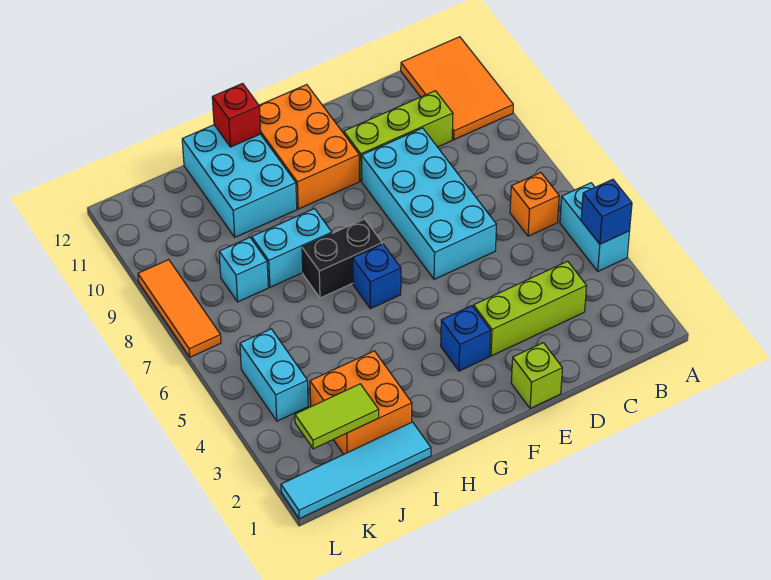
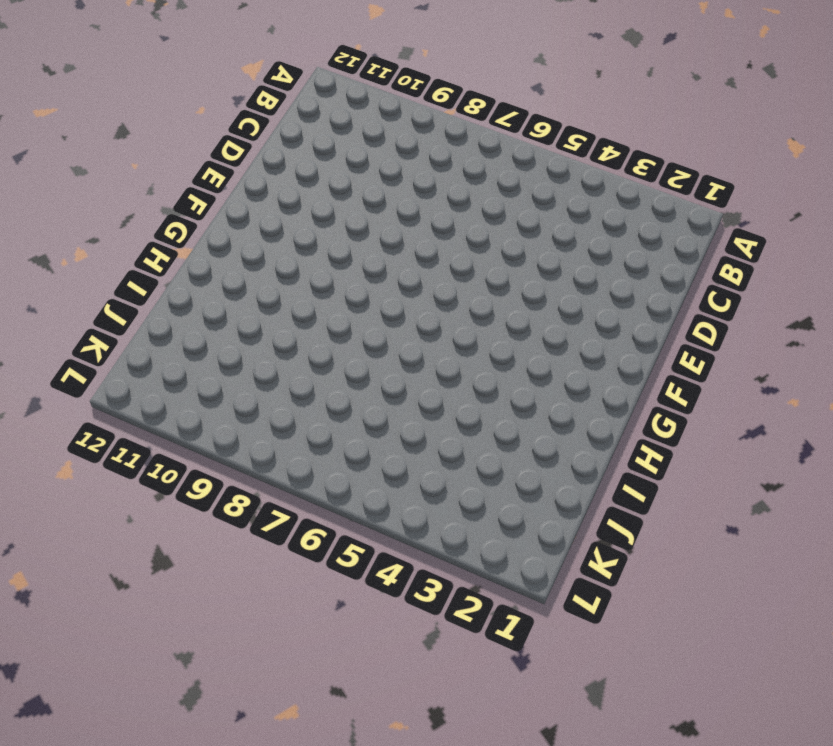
none -> cyan 1x2 brick [560,183,630,271]
none -> orange 2x3 tile [401,37,513,140]
none -> orange 1x1 brick [510,173,559,236]

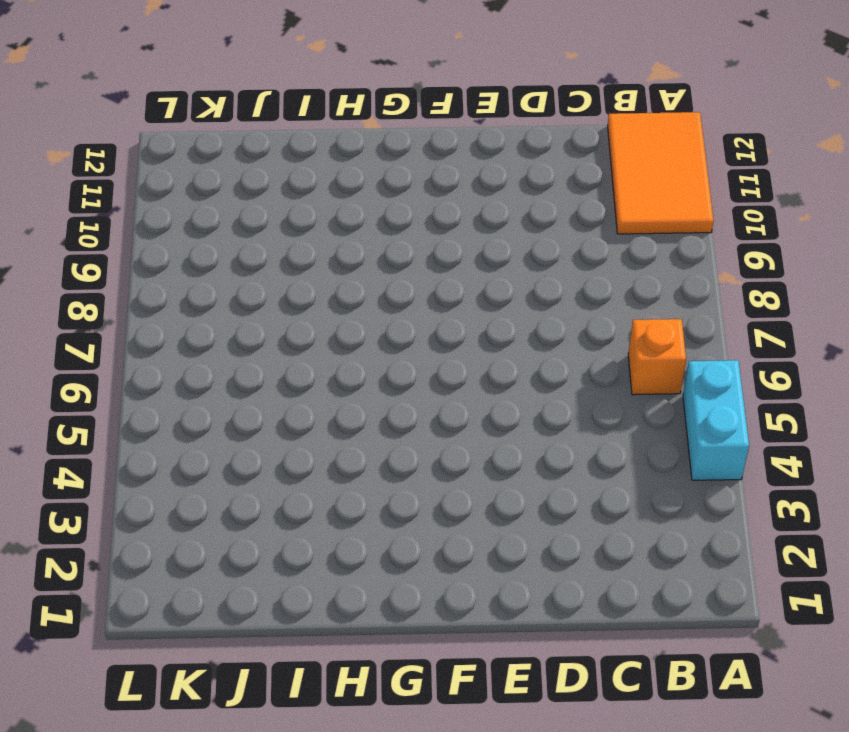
none -> lime 1x3 brick [474,261,586,356]
none -> lime 1x3 brick [344,91,453,181]
none -> cyan 2x4 brick [362,128,497,279]

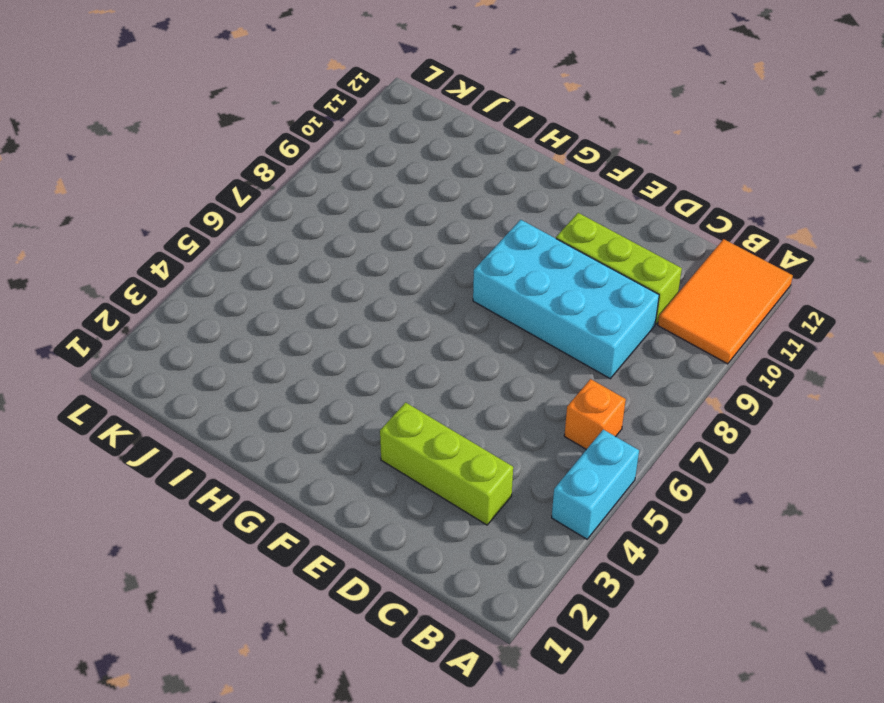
cyan 2x4 brick [473,220,659,379] -> cyan 2x4 brick turned to [362,128,497,279]
none -> lime 1x1 brick [511,343,562,409]
none -> blue 1x1 brick [441,306,491,371]
none -> orange 2x3 brick [259,85,360,209]

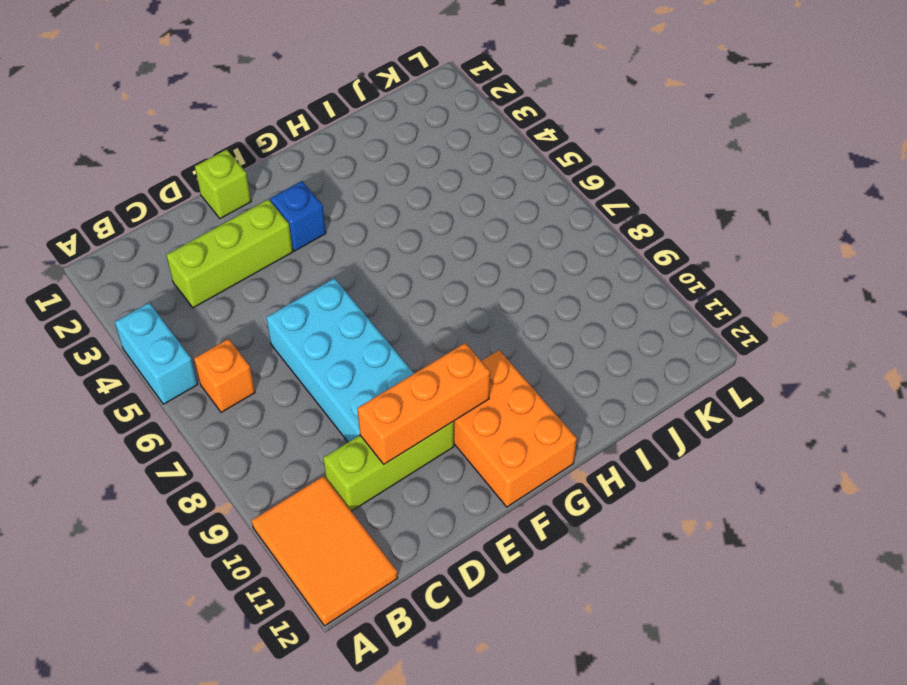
orange 1x3 brick [357,343,490,464] -> none
none -> blue 1x1 brick [353,244,401,309]
none -> black 1x2 brick [302,219,382,298]
none -> cyan 1x2 brick [252,209,332,287]

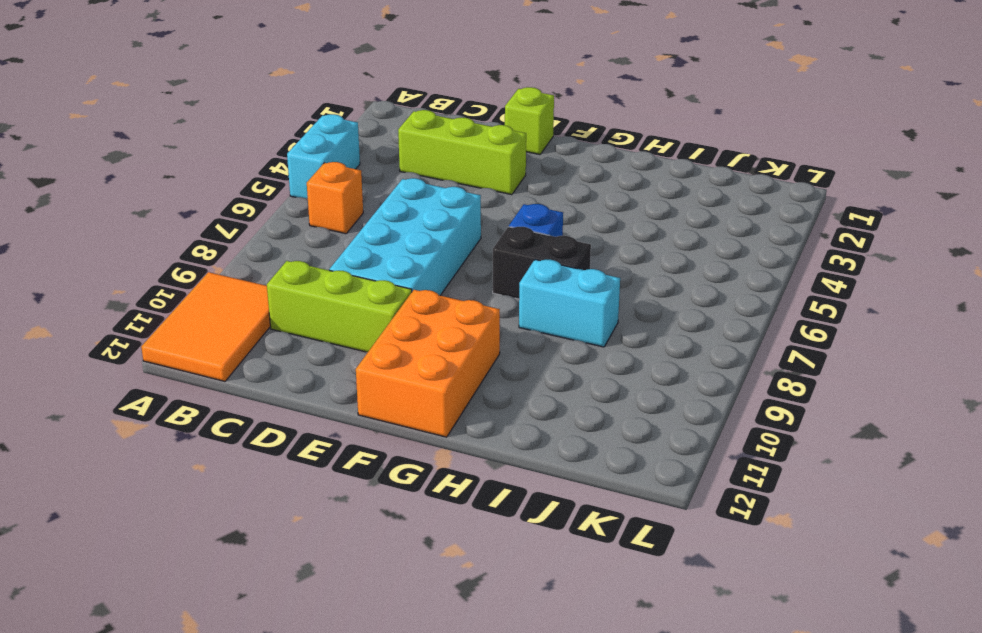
none -> blue 1x1 brick [441,306,491,371]
none -> cyan 2x3 brick [182,125,297,237]
none -> cyan 1x4 tile [281,422,431,519]

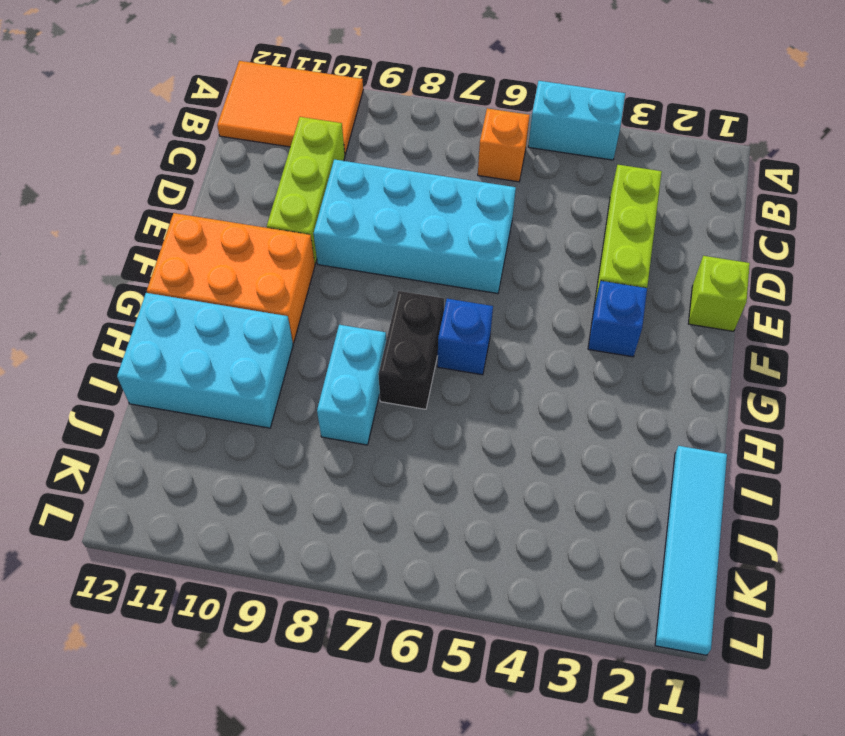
none -> orange 2x2 brick [310,351,412,454]
none -> cyan 1x1 brick [219,238,268,302]
none -> cyan 1x2 brick [240,329,308,421]

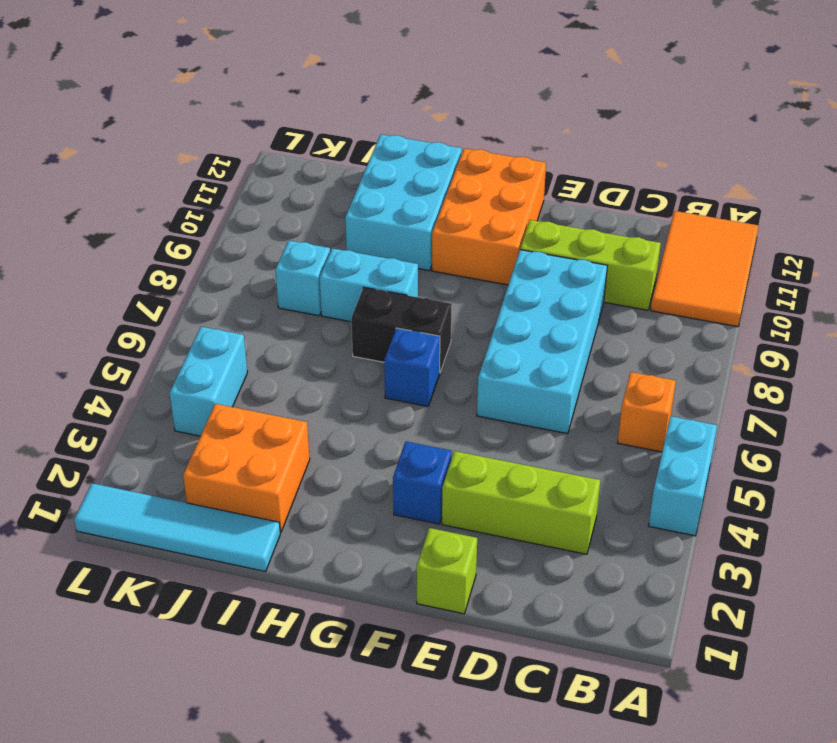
none -> orange 1x3 tile [138,260,221,357]
none -> blue 1x1 brick [581,179,632,244]
none -> red 1x1 brick [212,83,261,147]

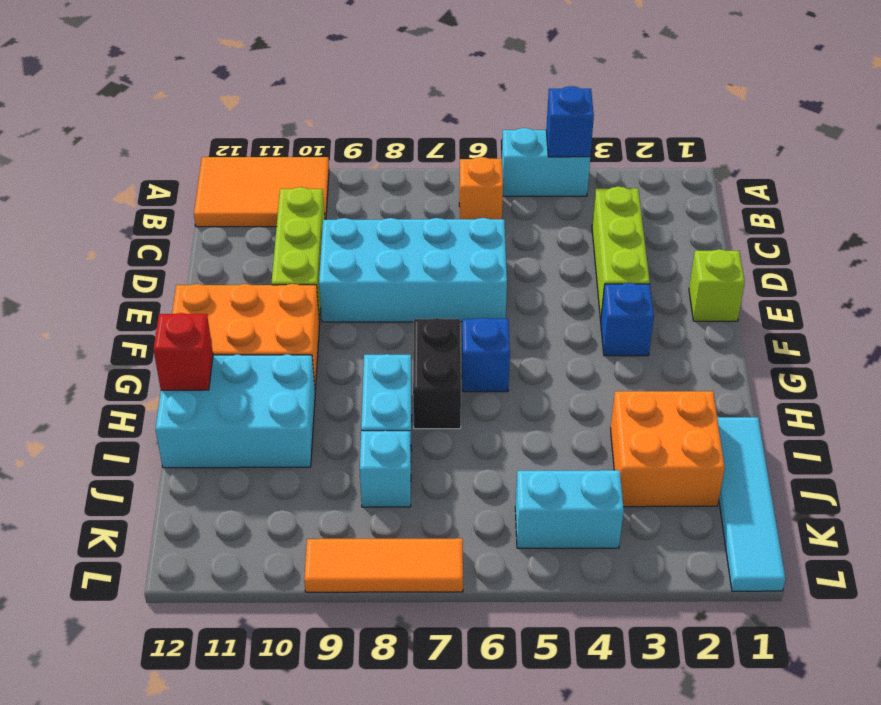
none -> lime 1x2 tile [295,384,379,449]

